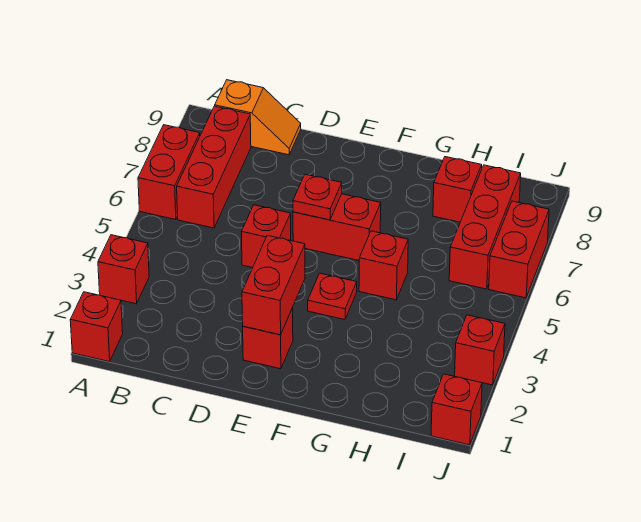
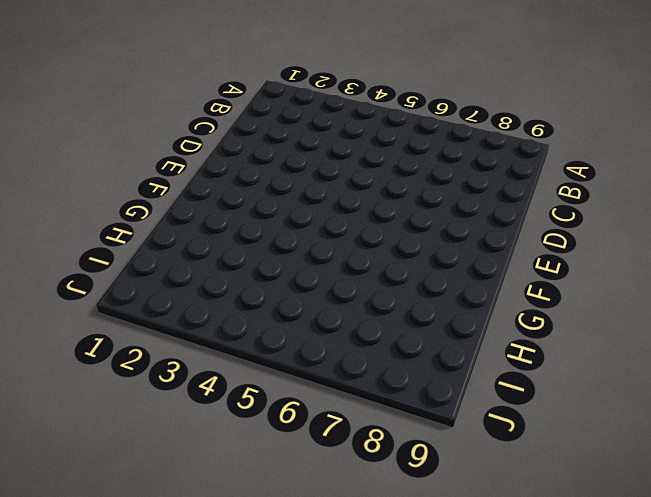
none -> red 1x1 brick [70,292,123,362]
none -> red 1x1 brick [98,235,149,304]
none -> red 1x2 brick [138,125,200,220]

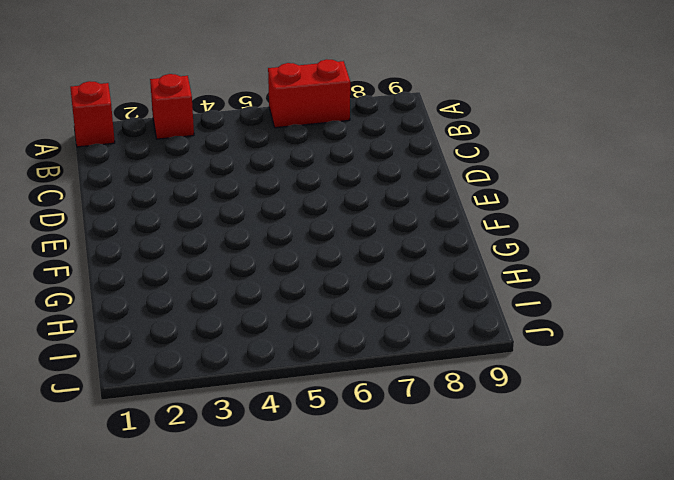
none -> red 1x3 brick [177,106,251,228]
none -> orange 1x2 slope [215,80,301,155]
none -> red 1x1 brick [242,205,291,268]

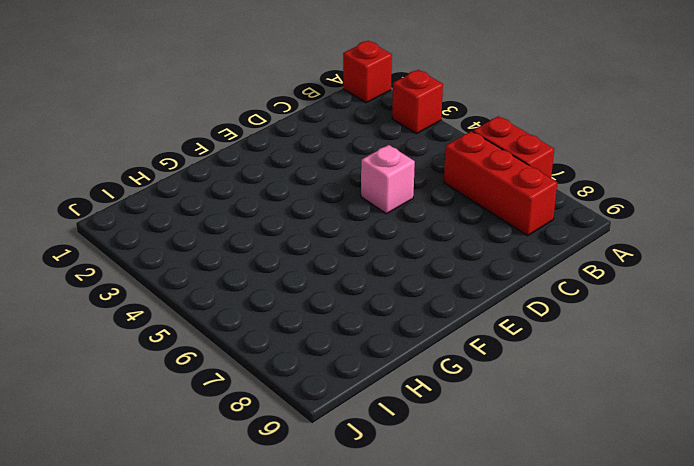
pink 1x1 brick [361,145,415,214] -> red 1x1 brick [242,205,291,268]
none -> orange 1x2 slope [215,80,301,155]
none -> red 1x1 brick [243,308,293,369]
none -> red 1x2 brick [293,194,381,261]

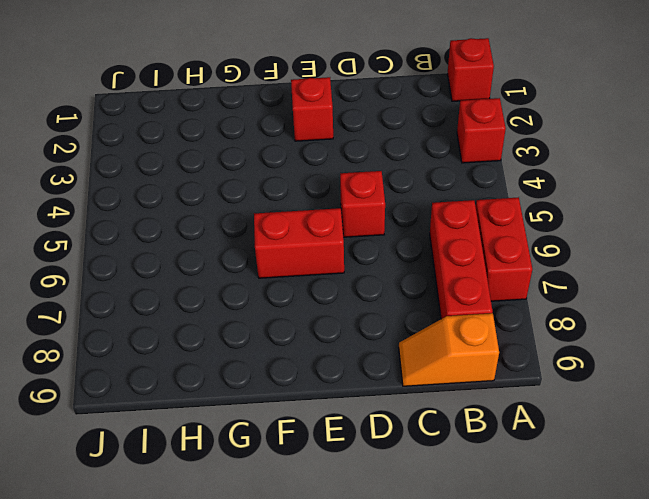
none -> red 1x1 plate [308,273,357,320]
none -> red 1x1 brick [359,231,408,300]
none -> red 1x1 brick [433,157,482,222]

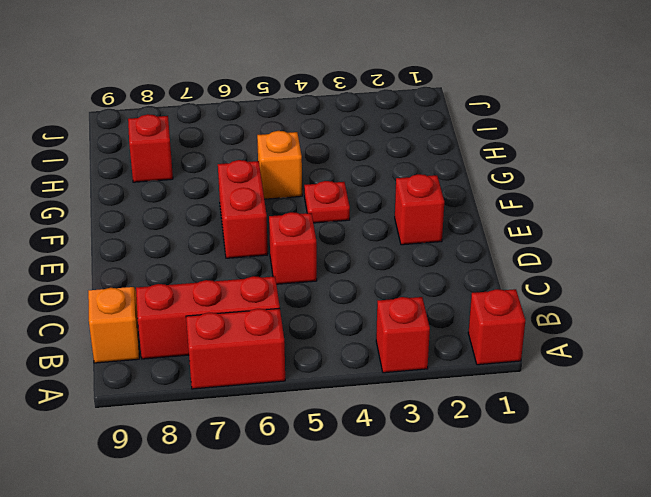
orange 1x1 brick [257,131,302,199] -> red 1x1 brick [359,231,408,300]
none -> red 1x3 brick [449,165,521,289]
none -> red 1x1 brick [431,374,482,445]
none -> red 1x1 brick [455,315,505,385]

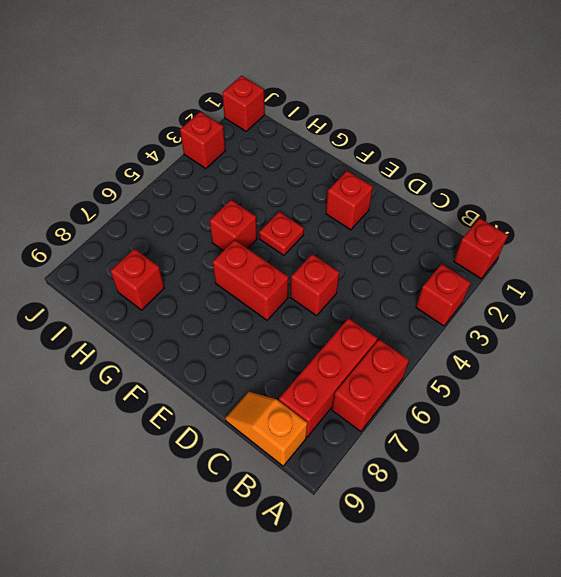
none -> red 1x3 brick [449,165,521,289]
none -> red 1x2 brick [489,201,549,298]
none -> red 1x2 brick [242,235,305,335]

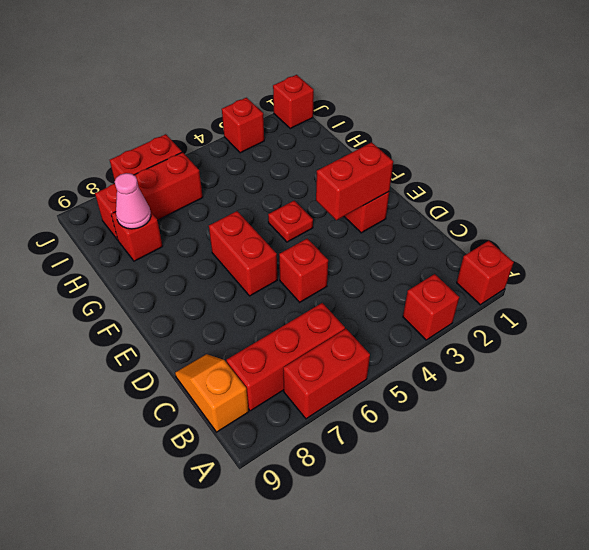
pink 1x1 cone [115,173,151,229] -> none
none -> red 1x1 brick [359,231,408,300]
none -> red 1x1 plate [293,174,342,220]

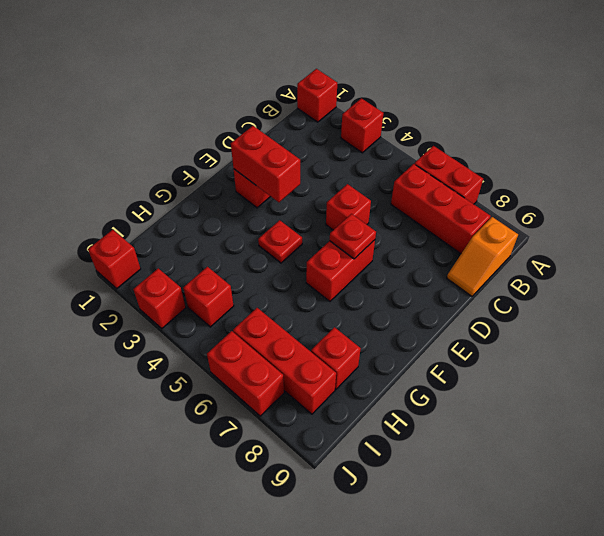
red 1x1 brick [183,267,234,327] -> red 1x1 brick moved to [359,231,408,300]

